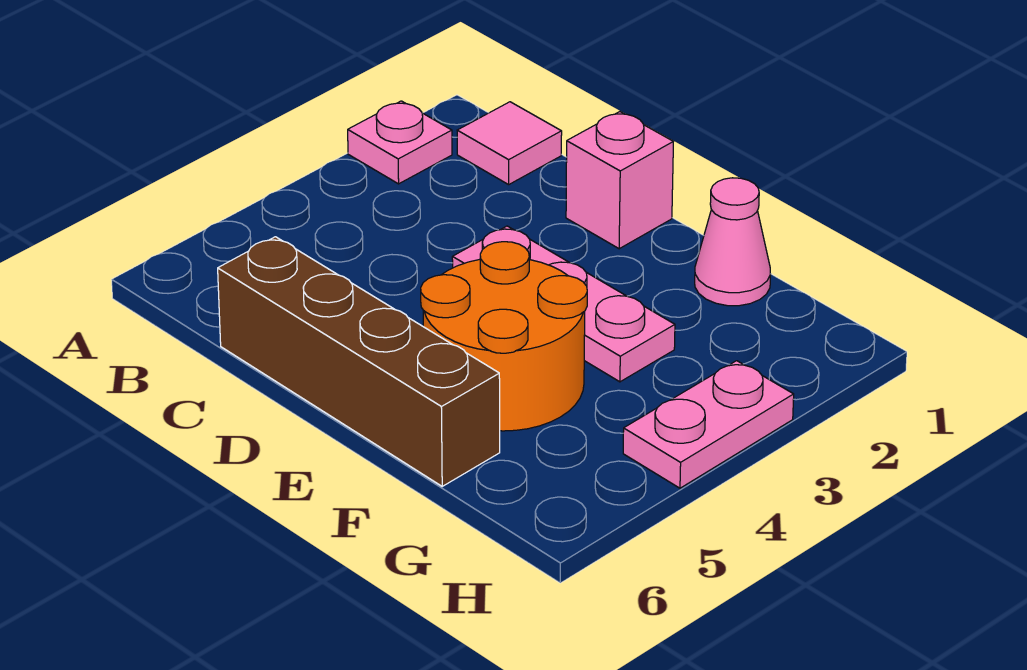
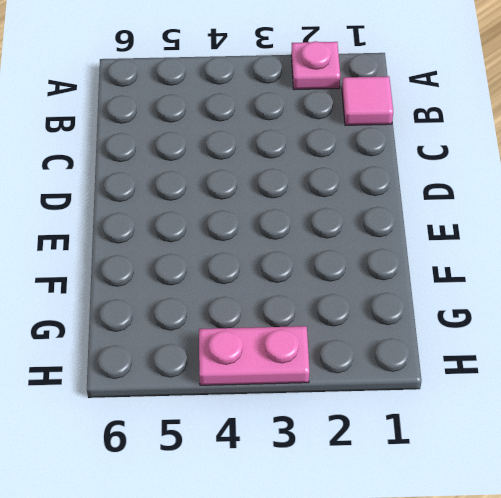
none -> brown 1x4 brick [218,237,500,486]
none -> pink 1x1 brick [566,112,673,249]

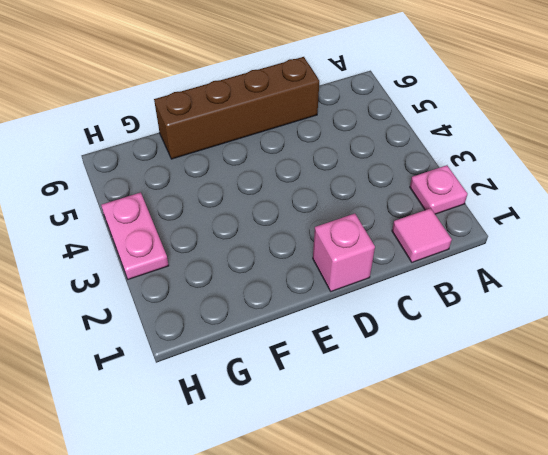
none -> pink 1x3 plate [452,226,675,382]
none -> orange 2x2 round brick [421,242,587,431]

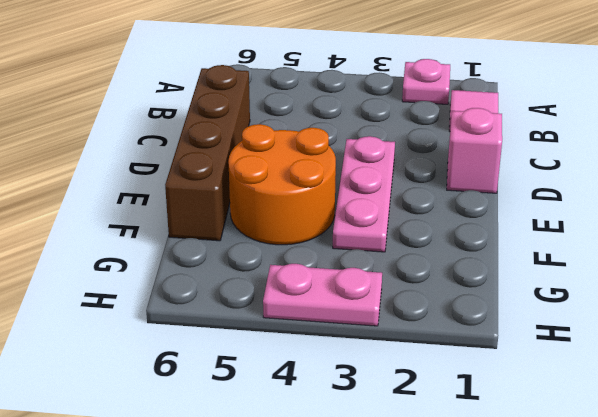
none -> pink 1x1 cone [695,178,771,306]

